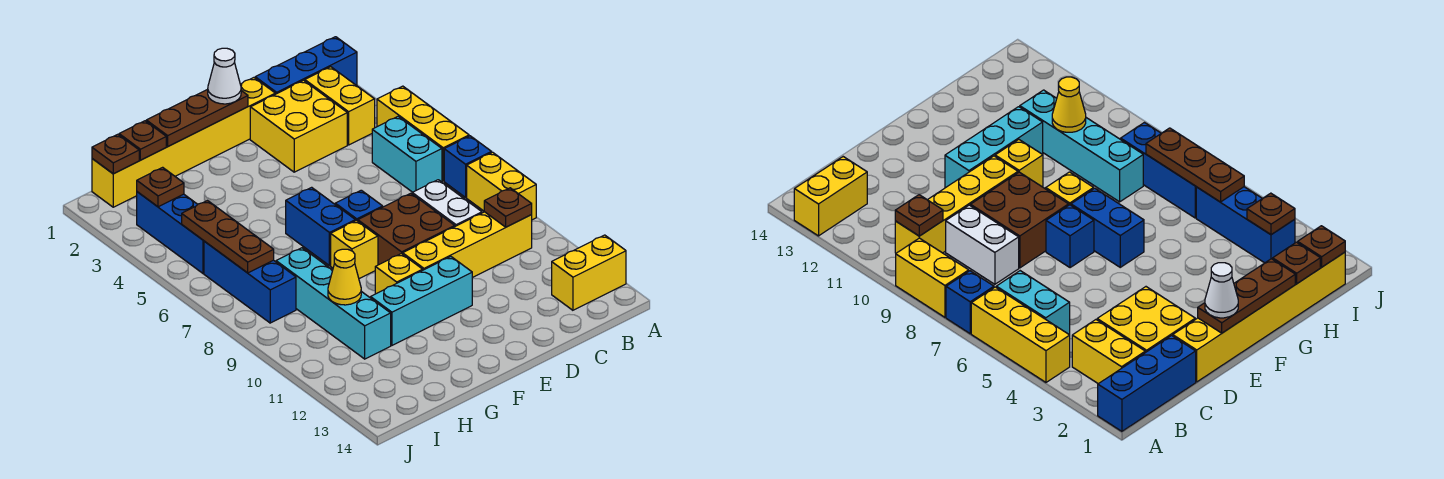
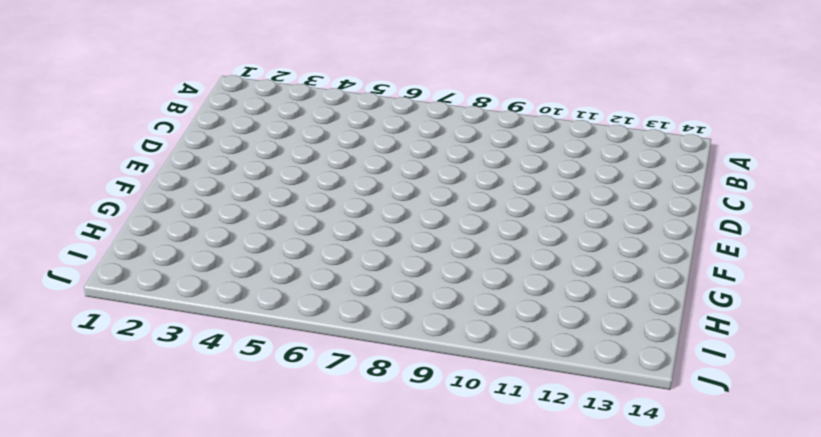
none -> blue 1x3 brick [255,37,357,94]
none -> yellow 1x3 brick [377,86,469,181]
none -> blue 1x1 brick [444,136,492,197]

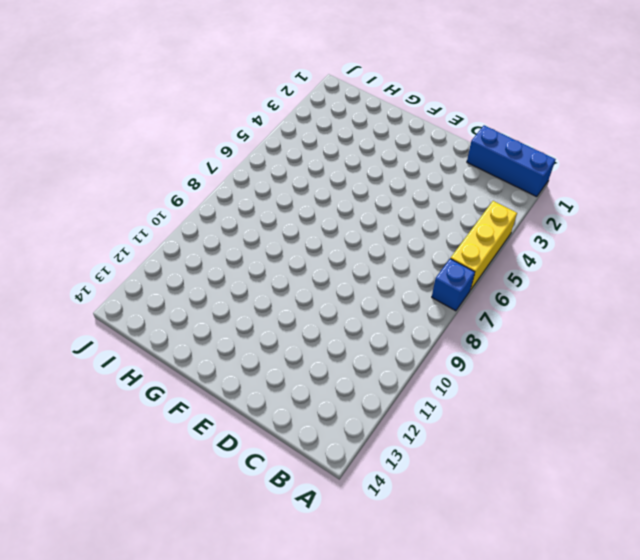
none -> yellow 1x2 brick [467,152,536,220]
none -> yellow 1x2 brick [552,235,626,310]
none -> yellow 1x2 brick [305,67,375,145]

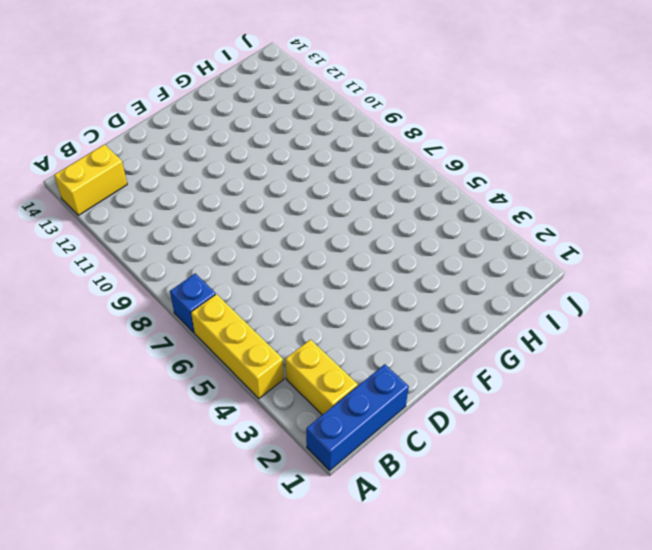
none -> yellow 1x2 brick [467,152,536,220]
none -> cyan 1x2 brick [372,117,442,192]
none -> yellow 1x4 brick [403,212,532,278]

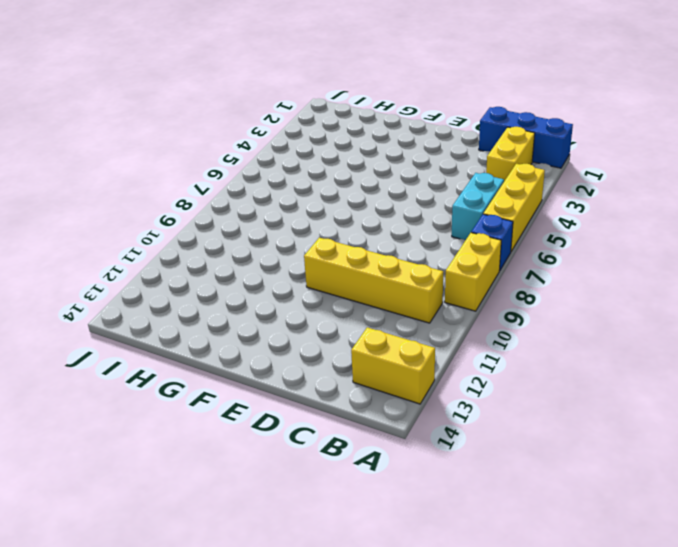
none -> yellow 2x2 brick [250,80,347,172]
none -> white 1x2 brick [412,180,482,226]
none -> yellow 1x6 brick [92,78,275,207]

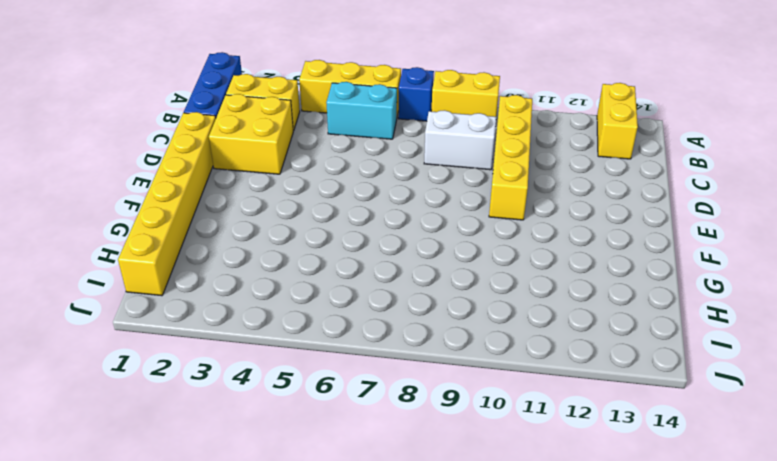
none -> brown 2x2 brick [358,193,455,265]
none -> blue 1x1 brick [335,190,383,221]
none -> cyan 1x3 brick [371,257,472,345]

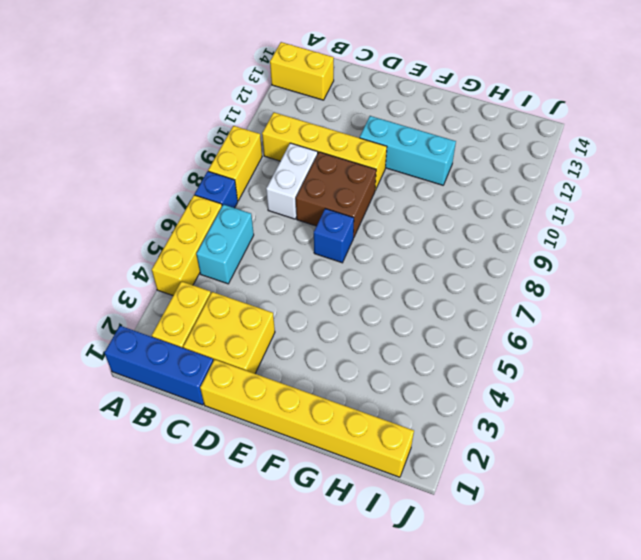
none -> blue 1x2 brick [286,187,355,266]
none -> yellow 1x1 brick [331,220,378,279]
none -> yellow 1x1 brick [375,254,423,294]

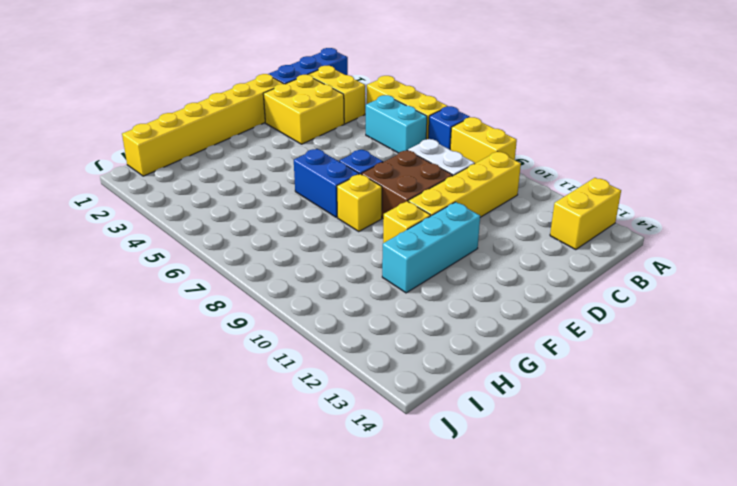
none -> cyan 1x4 brick [276,248,391,359]
none -> blue 1x3 brick [137,192,204,273]
none -> blue 1x3 brick [204,241,296,323]

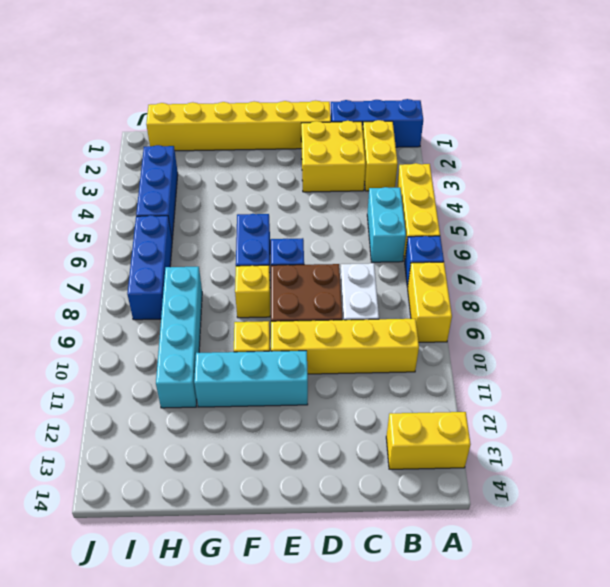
none -> brown 1x1 plate [484,188,532,227]
none -> brown 1x3 plate [146,89,248,146]
none -> brown 1x1 plate [119,121,166,160]

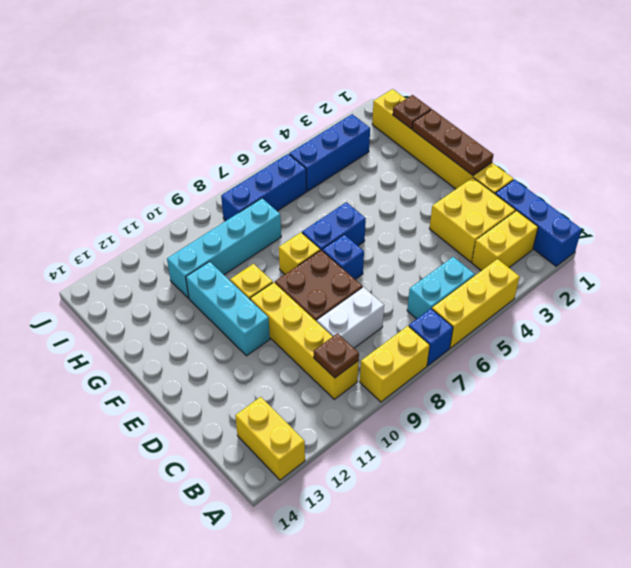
none -> yellow 1x1 cone [328,249,361,305]
none -> brown 1x1 plate [92,134,139,174]
none -> brown 1x1 plate [137,167,184,207]

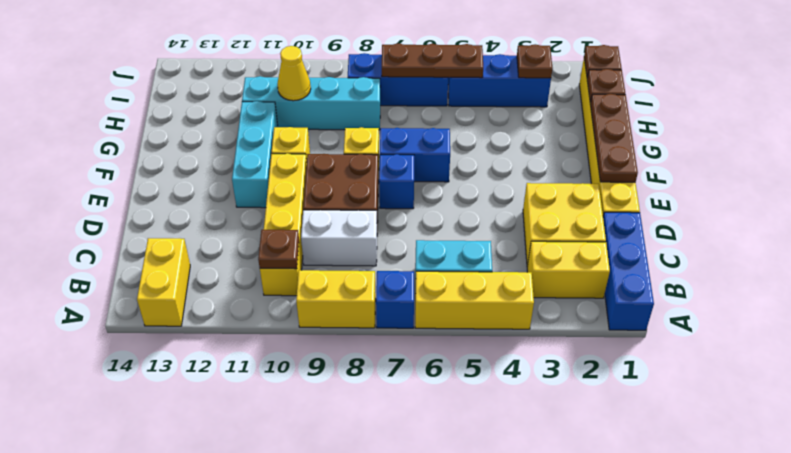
none -> white 1x1 cone [208,48,241,104]

